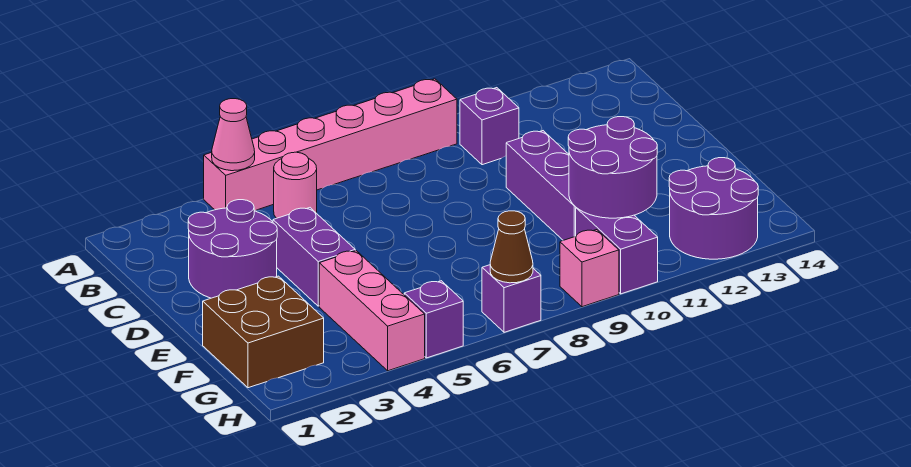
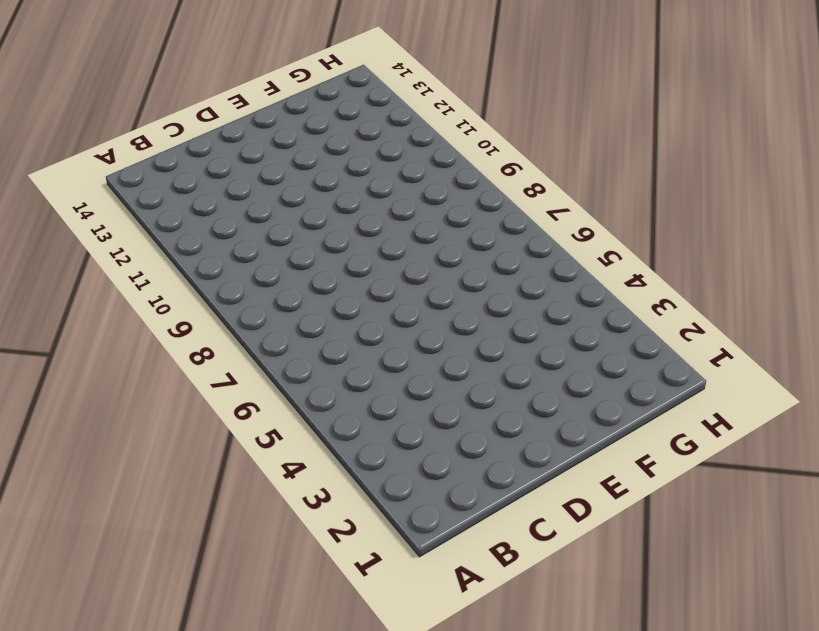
none -> pink 1x6 brick [204,79,457,210]
none -> pink 1x1 round brick [274,152,317,218]
none -> purple 1x1 brick [460,88,519,165]

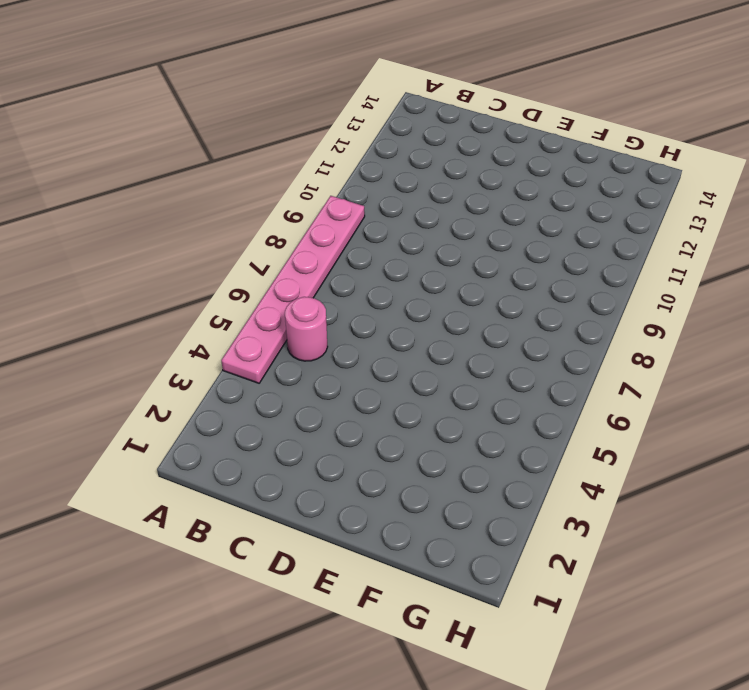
pink 1x6 plate [221,196,365,383] -> pink 1x6 brick [204,79,457,210]
none -> purple 1x1 brick [460,88,519,165]
none -> purple 2x2 round brick [188,200,277,298]
none -> purple 1x2 brick [273,208,355,306]

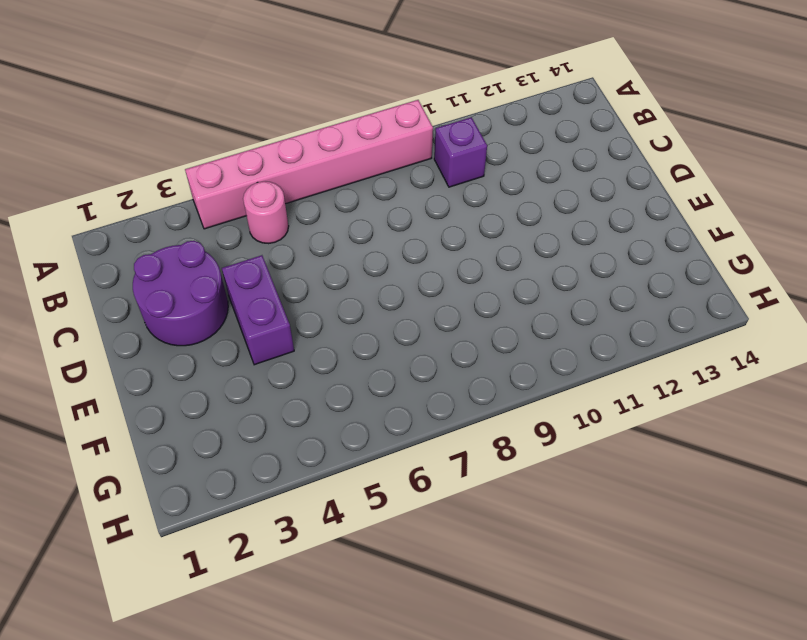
none -> purple 1x3 brick [506,131,576,240]
none -> brown 2x2 brick [203,276,324,388]
none -> pink 1x3 brick [319,251,425,371]

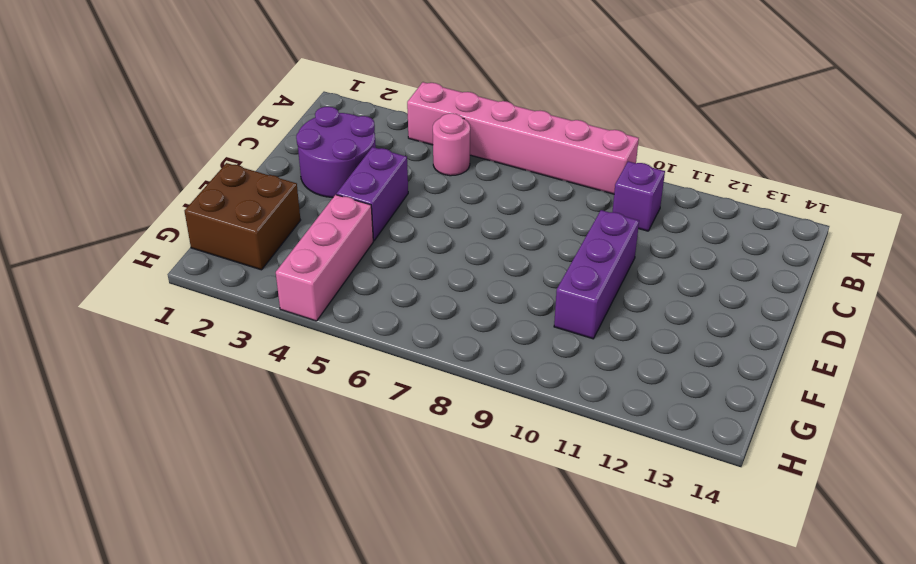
none -> purple 1x2 brick [576,208,658,294]
none -> purple 2x2 round brick [669,158,758,259]
none -> purple 1x1 brick [404,281,463,358]

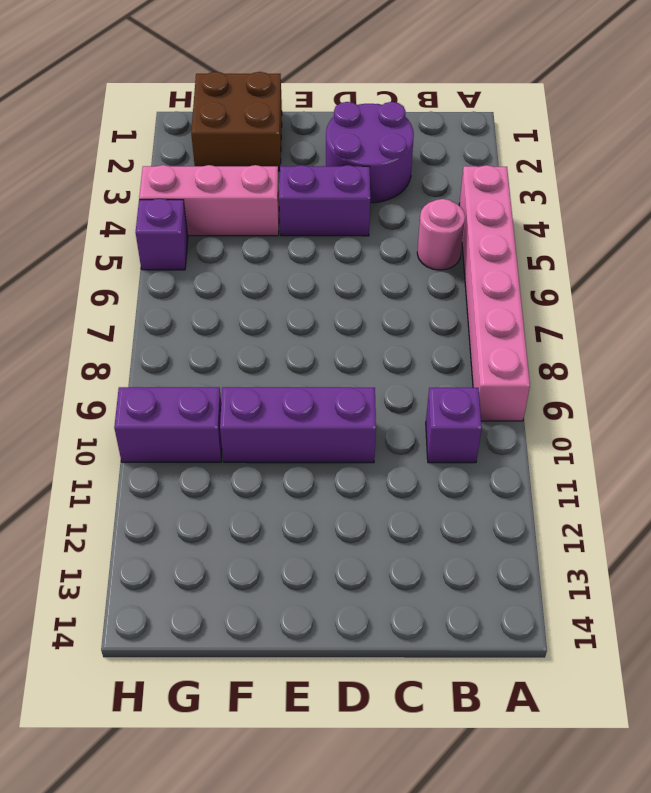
none -> purple 2x2 round brick [669,158,758,259]
none -> purple 1x1 brick [482,265,541,332]
none -> pink 1x1 brick [560,230,619,307]

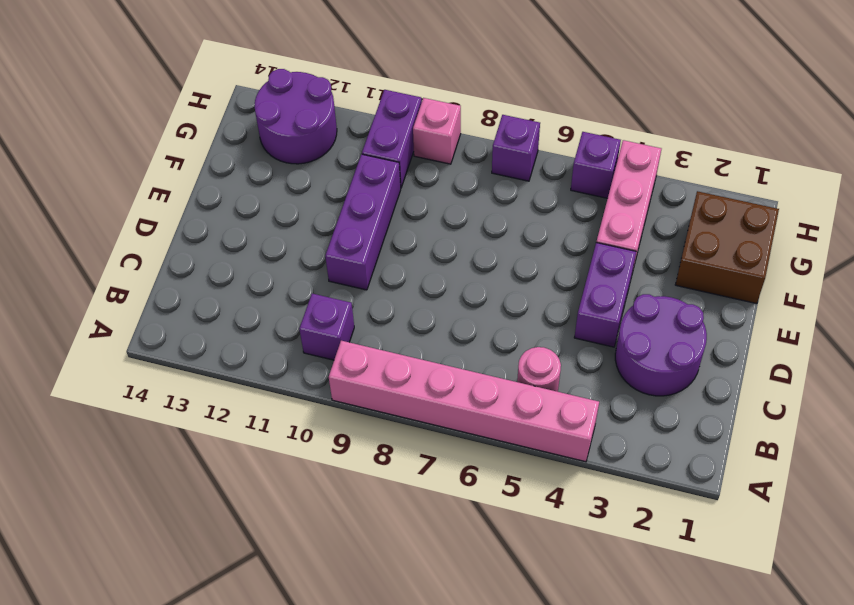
none -> pink 1x1 cone [212,99,255,171]
none -> purple 2x2 round brick [568,117,657,218]
none -> brown 1x1 cone [490,211,533,283]

